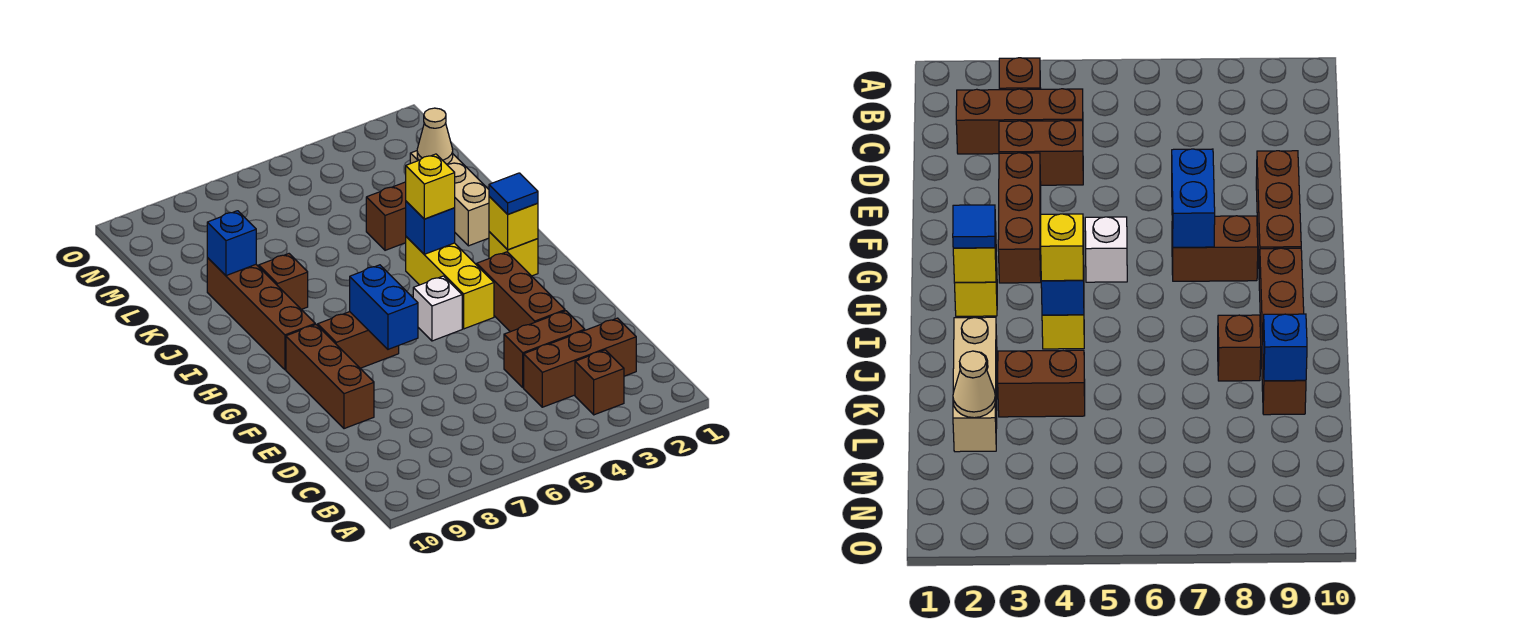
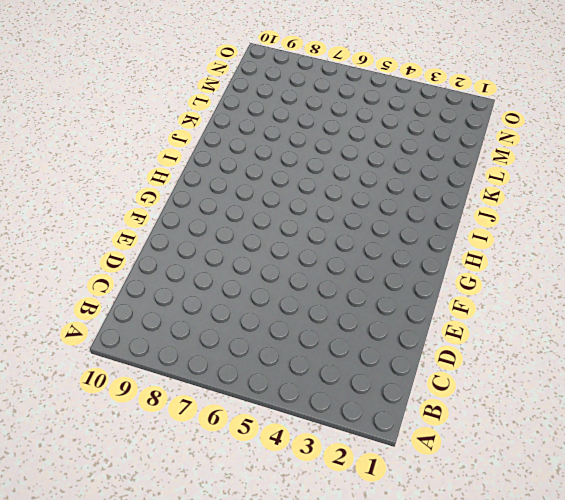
none -> brown 1x1 brick [575,350,624,415]
none -> brown 1x3 brick [524,318,636,407]
none -> brown 1x2 brick [504,311,585,388]

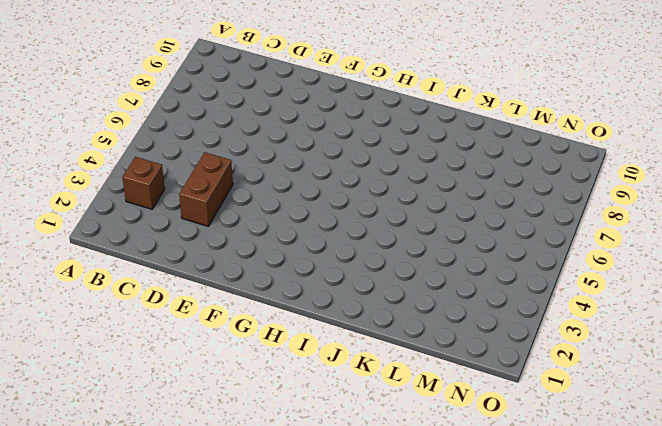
none -> brown 1x3 brick [524,318,636,407]
none -> brown 1x3 brick [477,252,565,332]
none -> brown 1x3 brick [286,325,374,429]

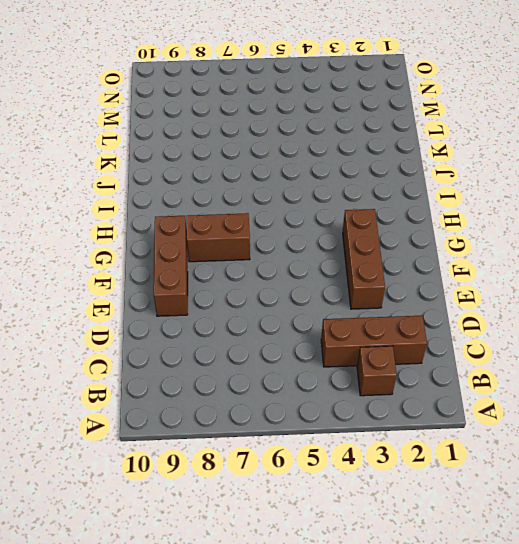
none -> brown 1x2 brick [504,311,585,388]
none -> yellow 1x3 brick [406,237,494,329]
none -> white 1x1 brick [413,276,462,341]

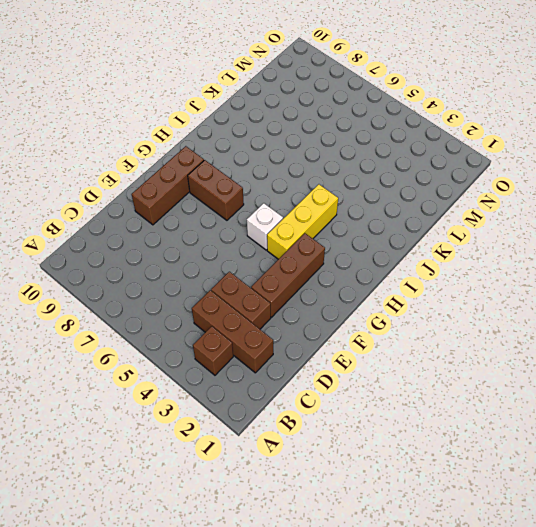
none -> yellow 1x1 brick [489,232,538,276]
none -> brown 1x4 brick [207,258,315,370]
none -> tan 1x3 brick [410,151,489,246]

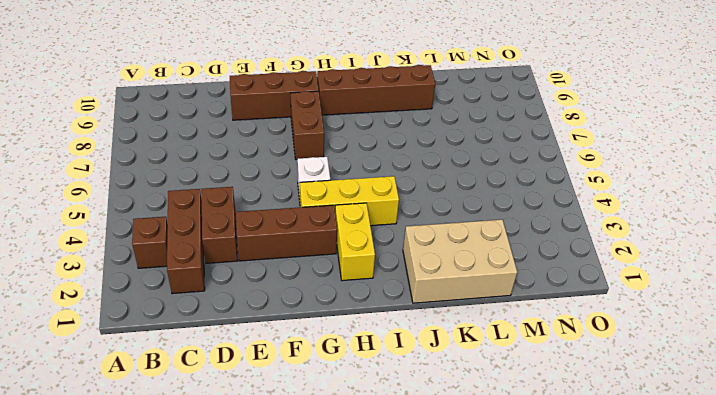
yellow 1x2 brick [335,203,375,281] -> yellow 1x1 brick [489,232,538,276]
tan 2x3 brick [403,220,517,303] -> tan 1x3 brick [410,151,489,246]
none -> brown 1x1 brick [259,254,308,309]
none -> brown 1x2 brick [366,182,406,250]
none -> blue 1x2 brick [350,265,418,349]

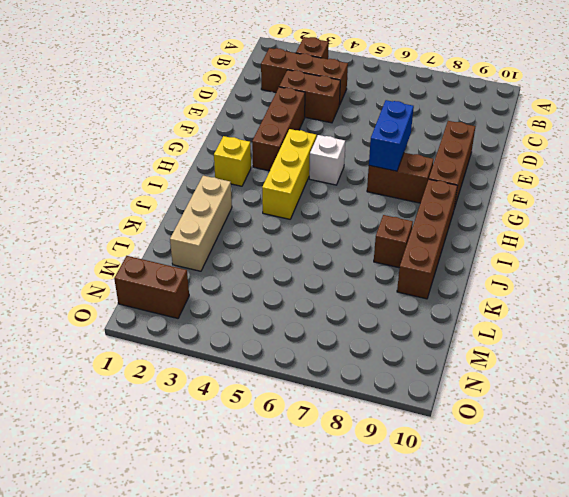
brown 1x2 brick [114,256,189,318] -> brown 1x2 brick moved to [366,182,406,250]
none -> yellow 1x1 brick [489,196,538,250]
none -> blue 1x1 brick [406,201,455,254]
none -> blue 1x1 brick [207,211,256,276]

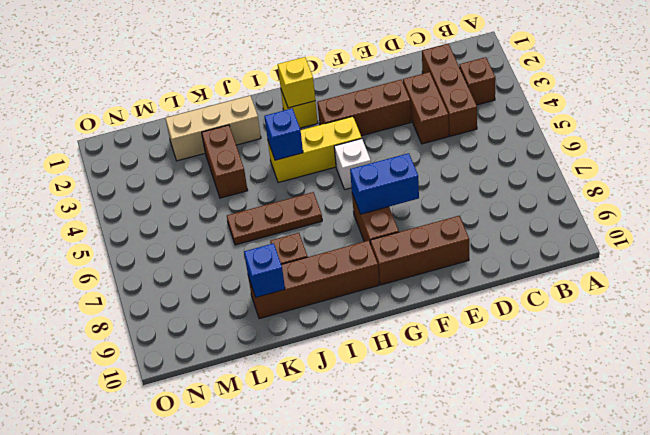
brown 1x3 plate [227,192,322,245] -> none
none -> tan 1x1 cone [417,108,453,164]
none -> blue 1x1 tile [489,173,538,214]
none -> yellow 1x1 brick [406,154,455,219]

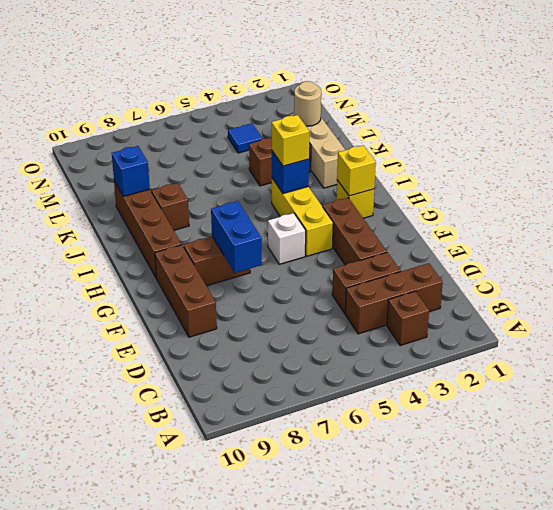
tan 1x1 round brick [294,81,321,126] -> tan 1x1 cone [417,108,453,164]
blue 1x1 tile [228,123,263,153] -> blue 1x1 tile moved to [489,173,538,214]

